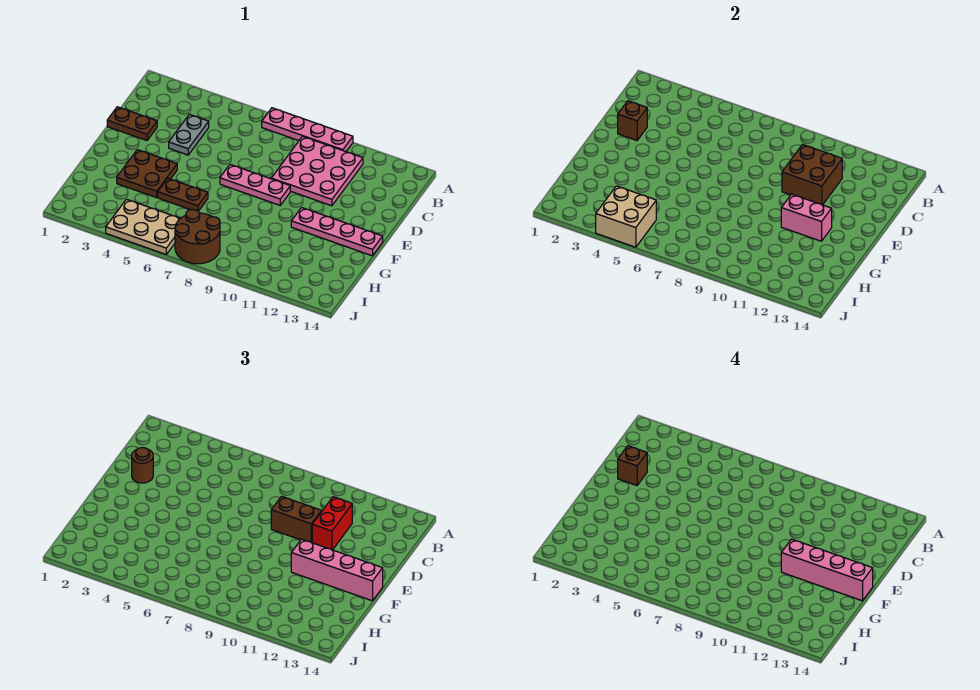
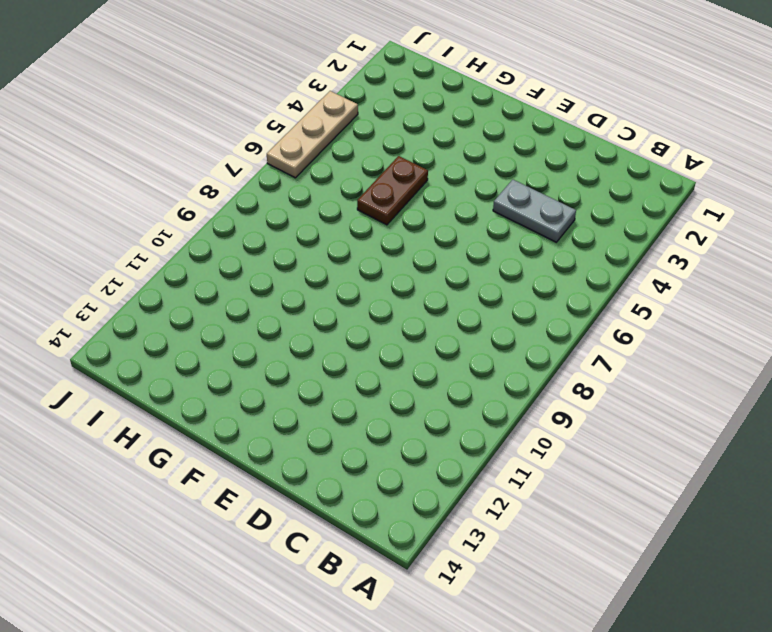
tan 1x3 plate [267,91,358,178] -> tan 2x3 plate [106,199,180,255]
none -> pink 1x4 plate [262,108,353,151]
none -> pink 3x3 plate [271,136,363,206]
none -> brown 1x2 plate [107,107,157,141]

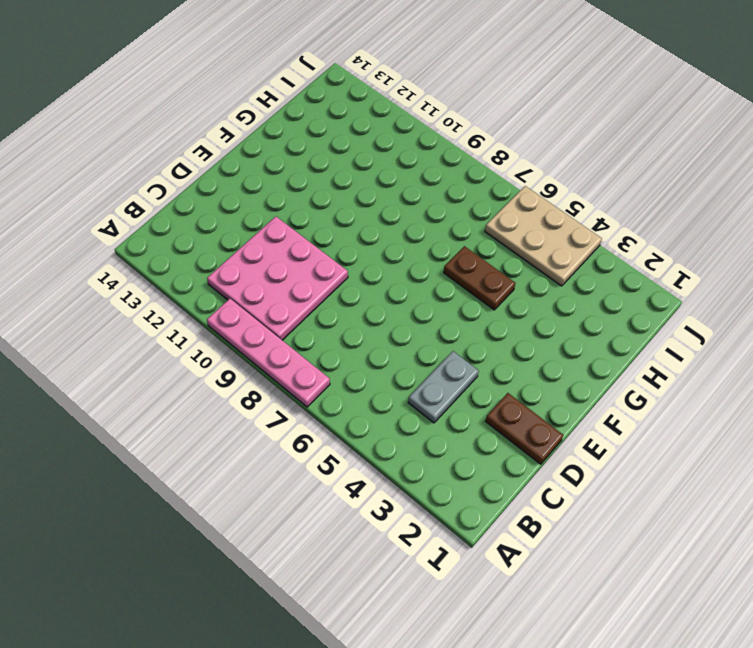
none -> pink 1x3 plate [220,165,290,205]
none -> brown 2x2 plate [117,150,177,198]
none -> pink 1x4 plate [291,208,383,256]

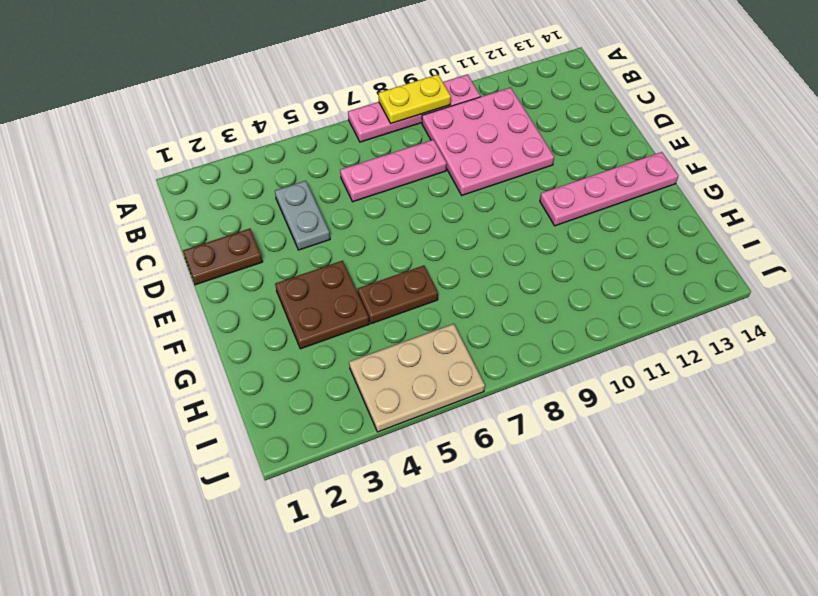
yellow 1x2 plate [379,75,451,123] -> none
pink 1x3 plate [340,140,447,202] -> pink 1x3 plate moved to [220,165,290,205]
none -> brown 2x2 round brick [175,209,220,264]
none -> brown 2x2 brick [782,144,842,205]
none -> brown 1x1 brick [618,101,647,141]

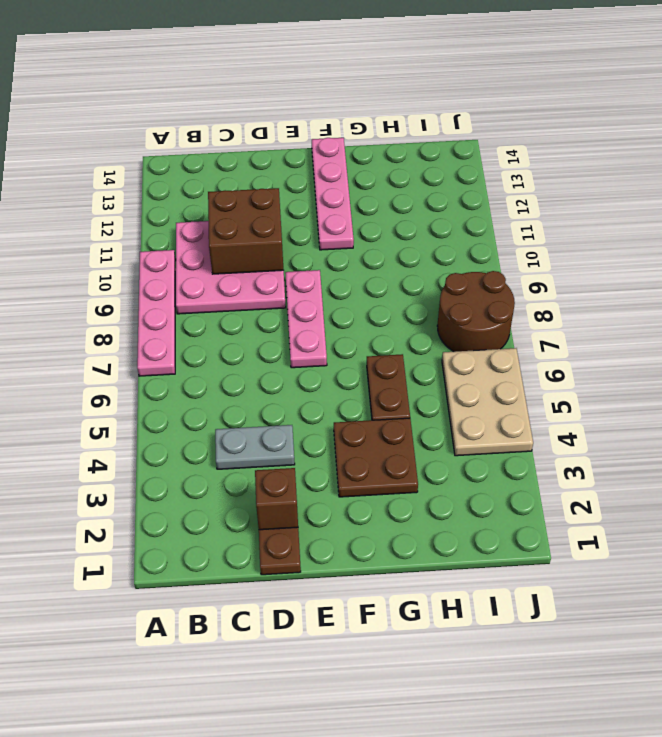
none -> pink 1x2 brick [781,194,832,241]
none -> tan 2x2 brick [596,186,656,247]
none -> red 1x2 brick [312,497,352,550]

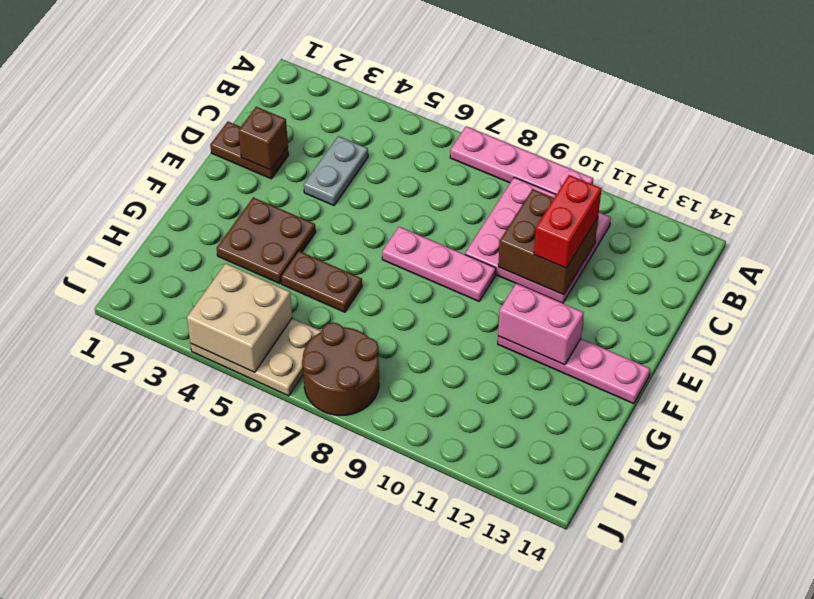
none -> brown 1x1 round brick [132,448,153,483]
none -> brown 1x2 brick [271,496,321,543]
none -> pink 1x4 brick [291,539,383,601]

